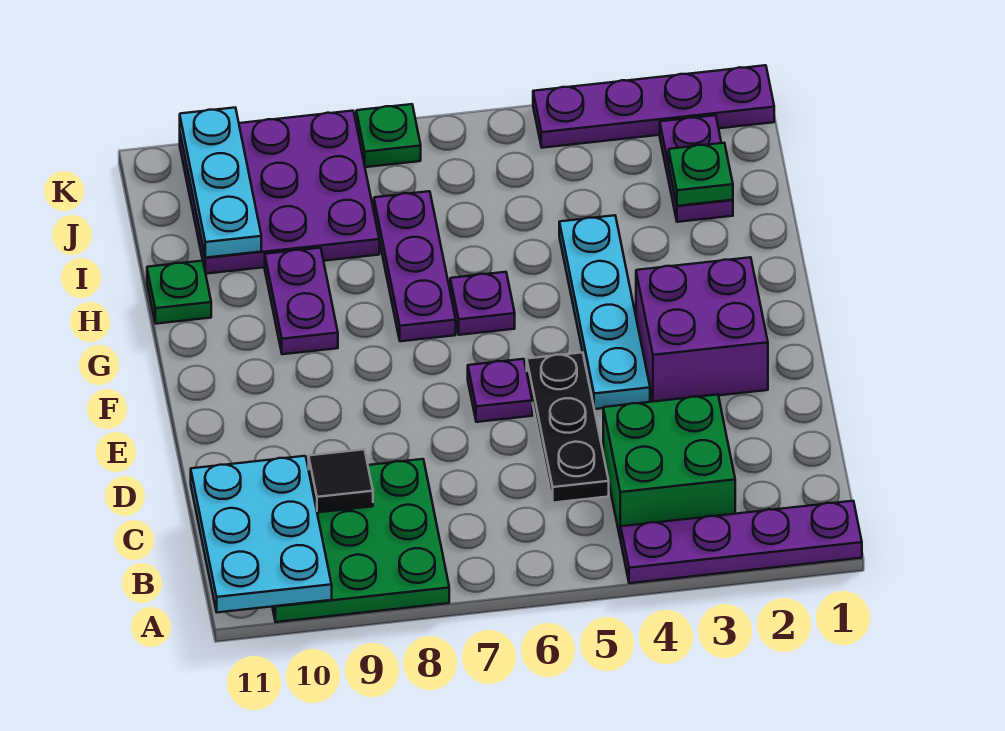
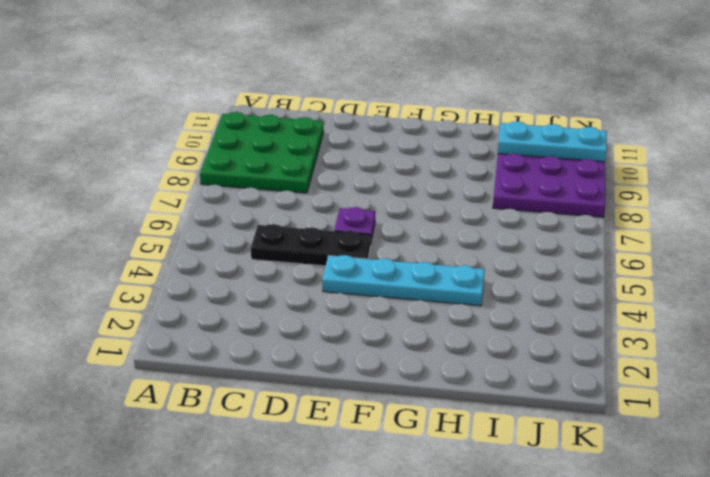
none -> purple 1x4 plate [621,501,862,583]
none -> green 2x2 brick [603,395,735,539]
none -> purple 2x2 brick [636,257,768,402]

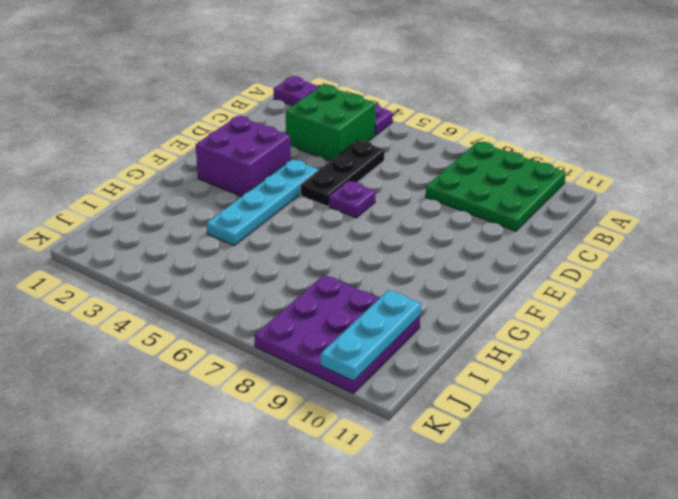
none -> purple 1x1 plate [450,272,515,335]
none -> purple 1x3 plate [374,191,456,341]
none -> purple 1x2 plate [265,248,338,354]

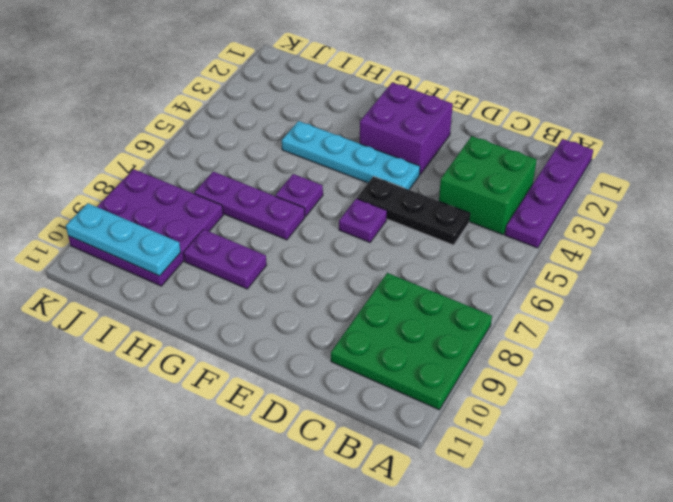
none -> green 1x1 plate [147,261,211,324]
none -> purple 1x2 plate [660,115,733,222]
none -> purple 1x4 plate [533,65,774,148]

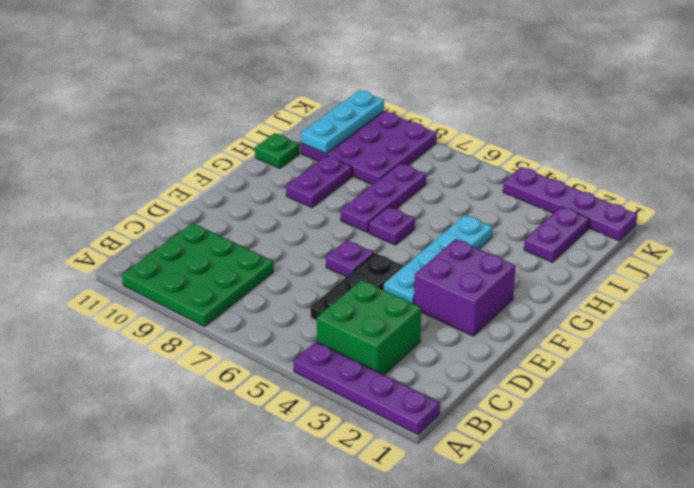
none -> green 1x1 plate [356,104,421,167]
none -> cyan 2x3 plate [191,456,332,612]
none -> black 1x1 tile [309,449,373,512]

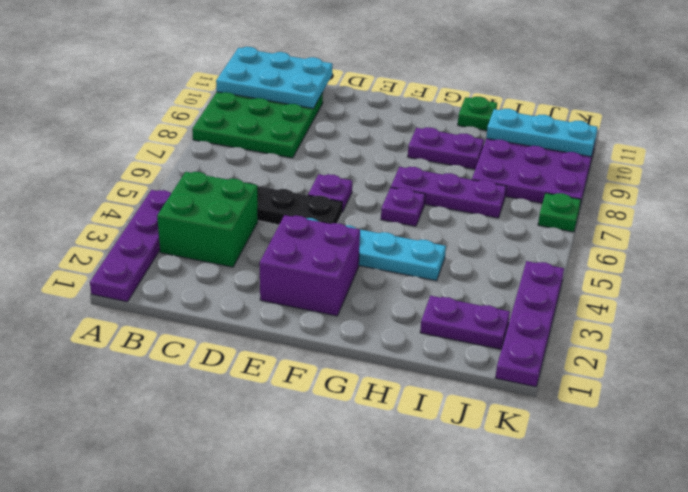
none -> black 1x1 tile [309,449,373,512]
none -> green 1x1 plate [669,143,733,206]

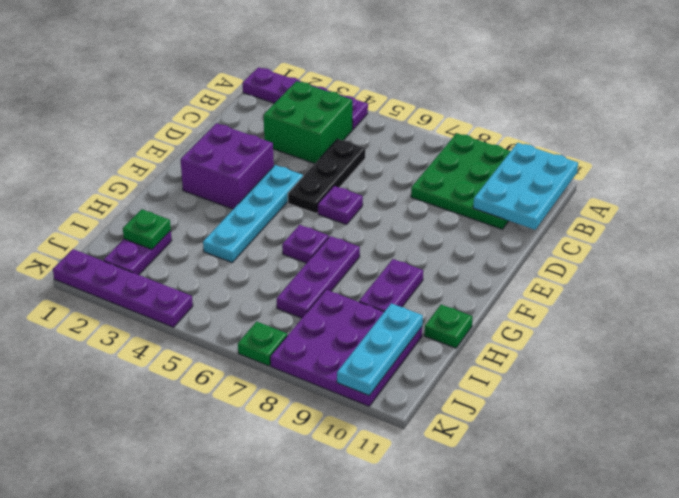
none -> black 1x1 tile [309,449,373,512]

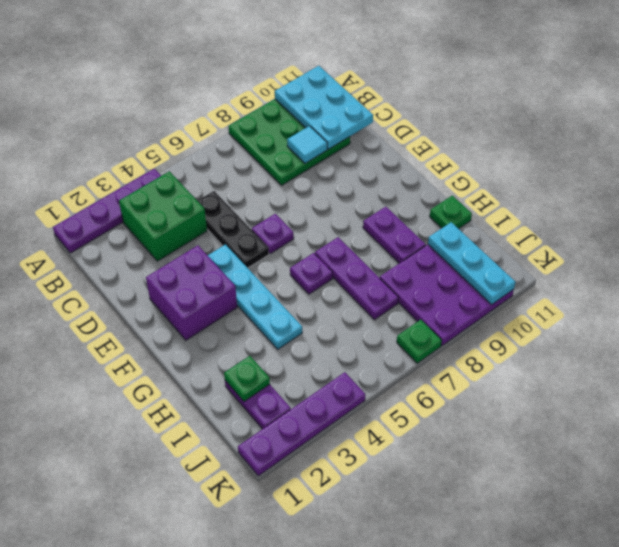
cyan 1x1 tile [287,126,327,163] -> black 1x1 tile [309,449,373,512]

